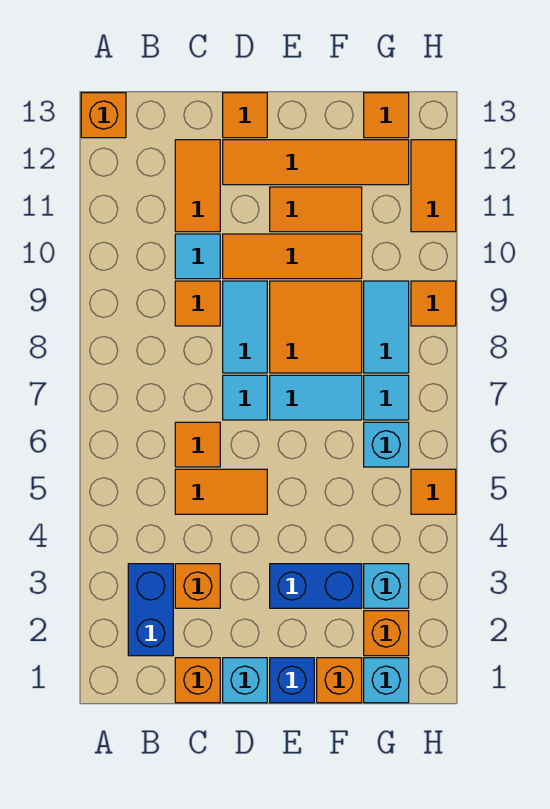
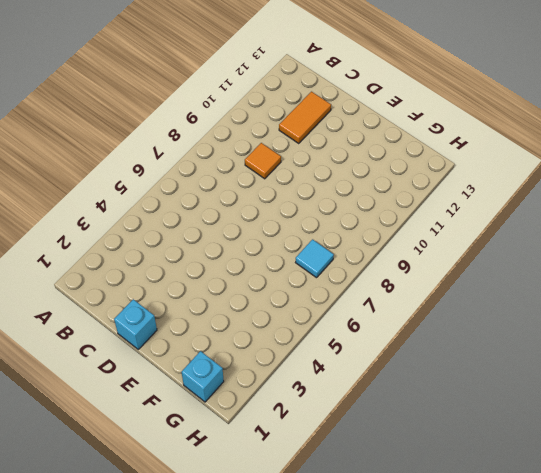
none -> orange 1x1 brick [81,93,126,138]
none -> blue 1x2 brick [128,564,173,656]
none -> orange 1x1 brick [175,658,220,703]
none -> orange 1x1 brick [175,564,220,608]

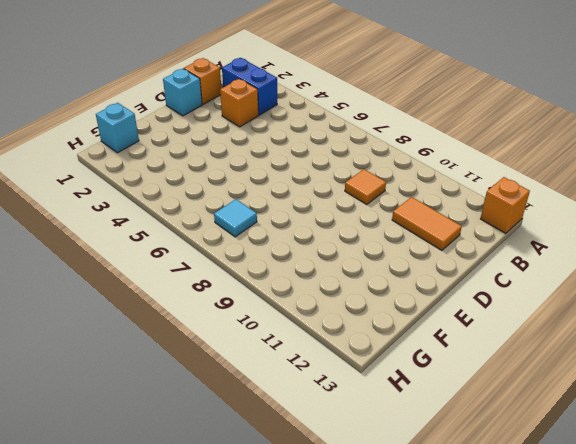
none -> orange 1x2 tile [175,469,267,514]
none -> orange 1x1 tile [175,422,220,467]
none -> cyan 1x1 tile [175,234,220,279]
none -> cyan 1x1 tile [223,375,267,420]

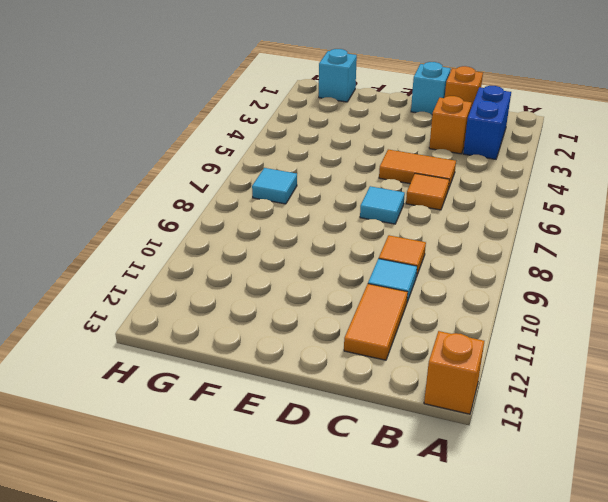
none -> cyan 1x2 tile [223,281,267,373]
none -> orange 1x3 tile [223,234,362,279]
none -> orange 1x4 tile [223,140,409,185]
none -> orange 1x1 tile [223,93,267,138]

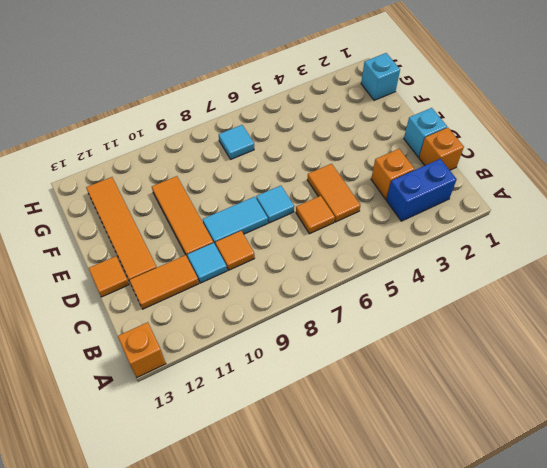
none -> blue 1x1 brick [270,658,314,703]
none -> blue 1x2 brick [270,564,362,608]
none -> cyan 1x2 tile [270,375,362,420]
none -> orange 2x2 tile [270,281,362,373]

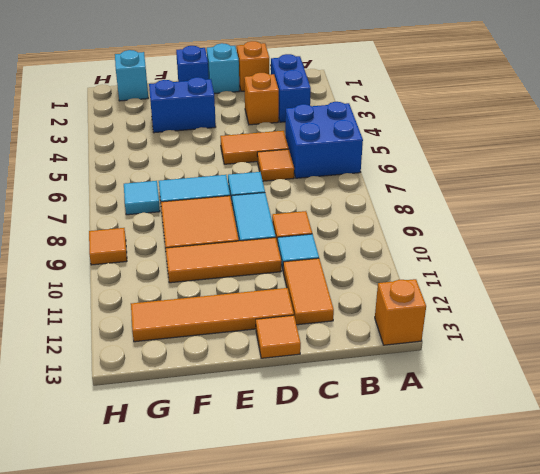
blue 2x2 brick [285,102,363,178] -> none
none -> orange 1x2 tile [270,187,362,232]
none -> orange 1x1 brick [317,658,362,703]
none -> orange 1x1 brick [364,611,409,656]
none -> cyan 1x1 brick [364,564,409,608]

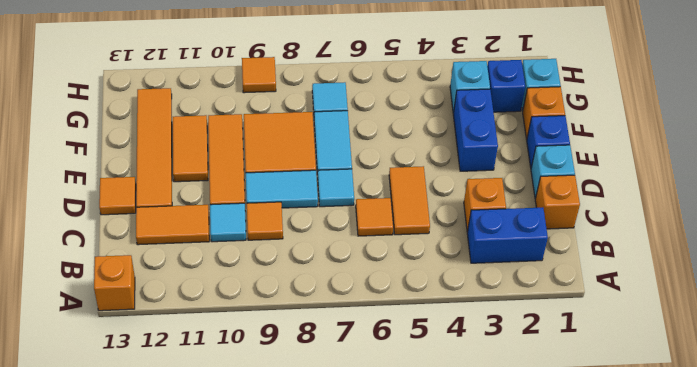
blue 1x1 brick [487,60,525,112] -> orange 1x1 brick [364,611,409,656]
none -> cyan 1x1 brick [364,422,409,467]
none -> cyan 1x2 tile [364,281,409,373]
none -> orange 1x1 tile [364,93,409,138]
none -> orange 1x1 tile [411,469,456,514]

